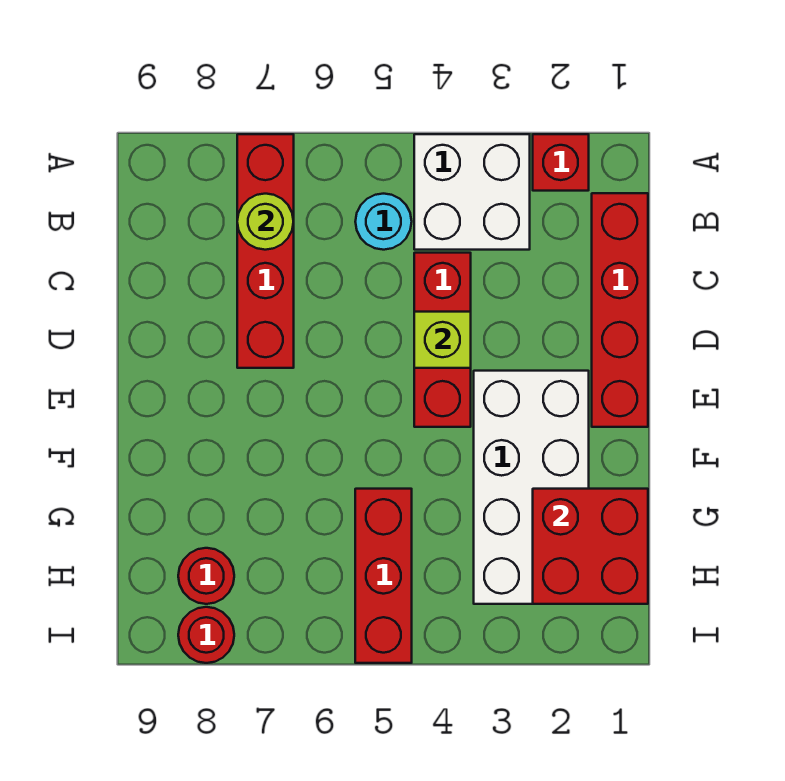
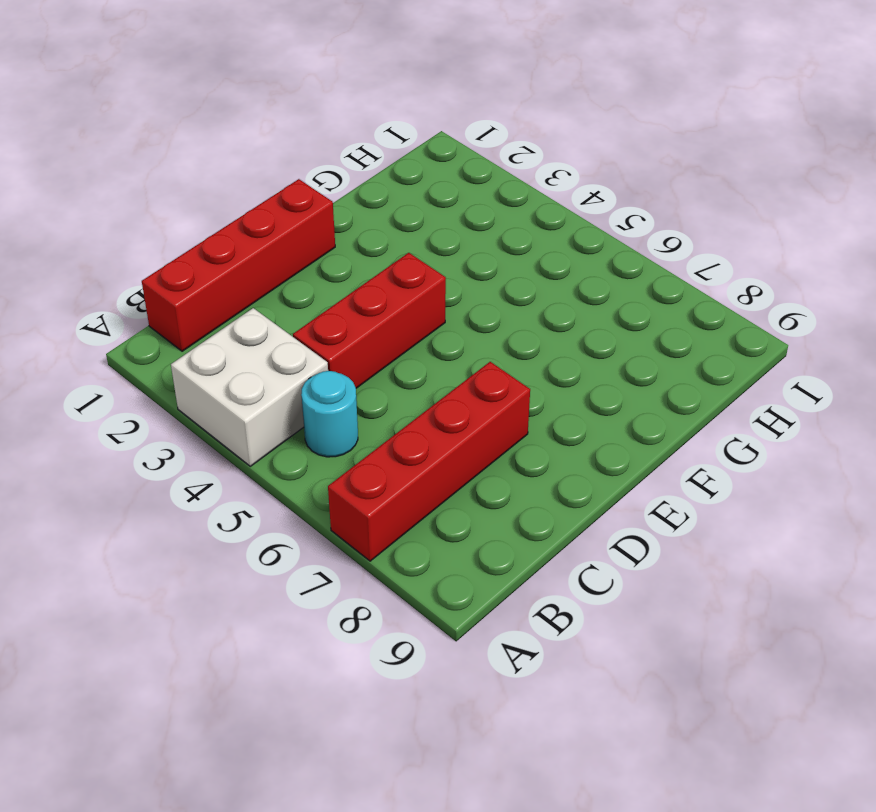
none -> red 1x1 brick [533,134,589,191]
none -> white 2x4 brick [474,371,589,604]
none -> red 1x3 brick [355,489,412,663]

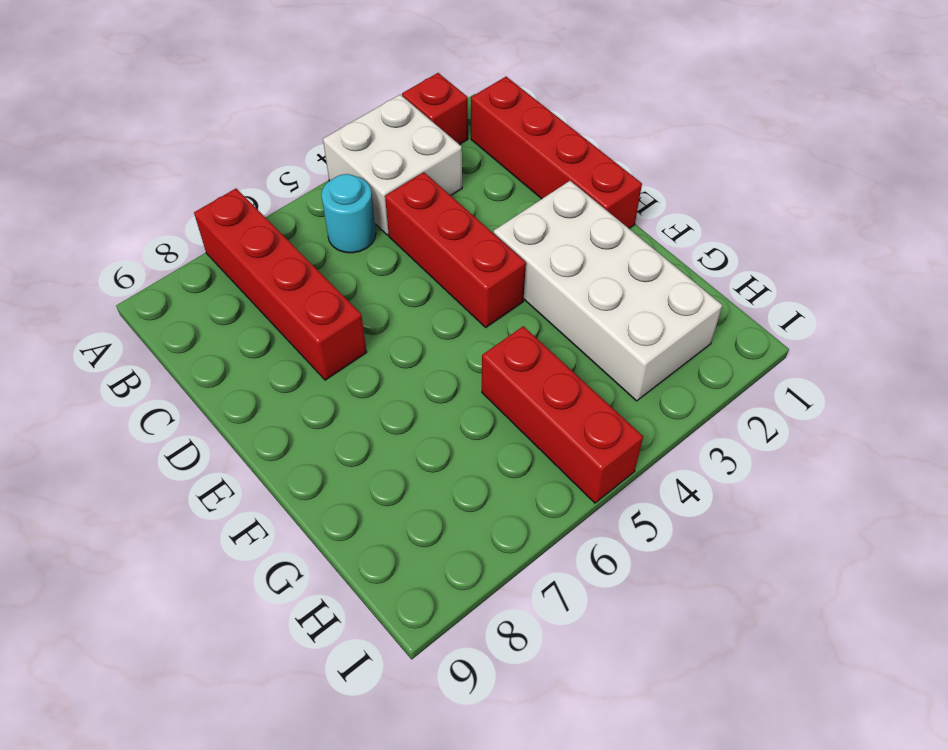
none -> red 1x1 round brick [178,548,234,604]
none -> red 1x1 round brick [178,607,234,663]
none -> lime 1x1 round brick [237,194,293,250]

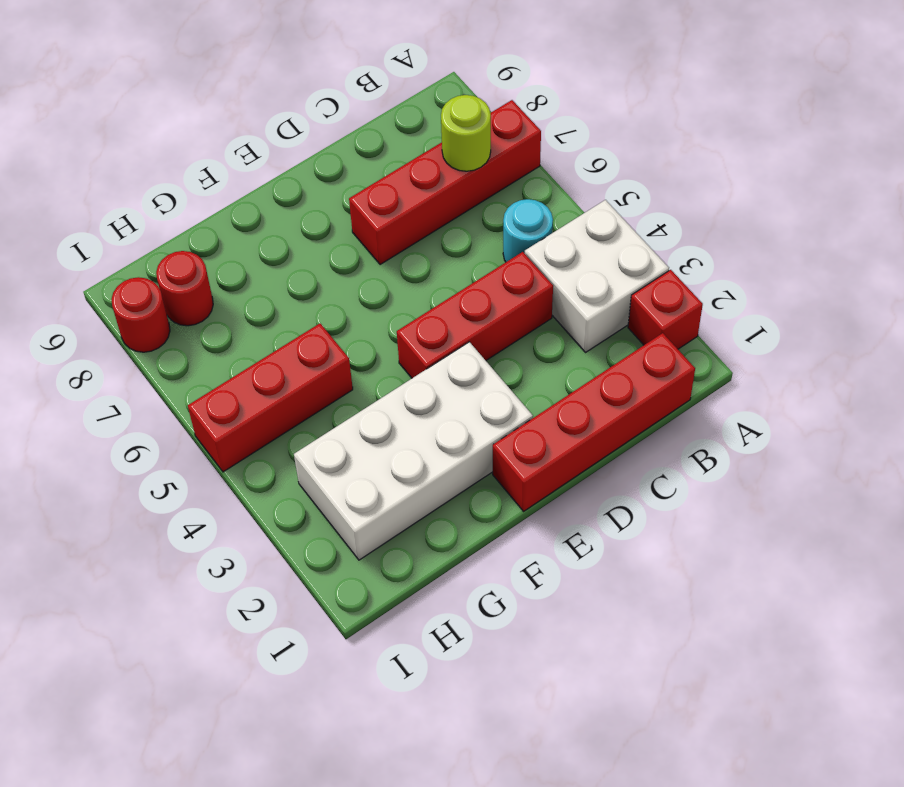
none -> lime 1x1 brick [414,312,471,368]
none -> red 2x2 brick [533,489,648,604]

